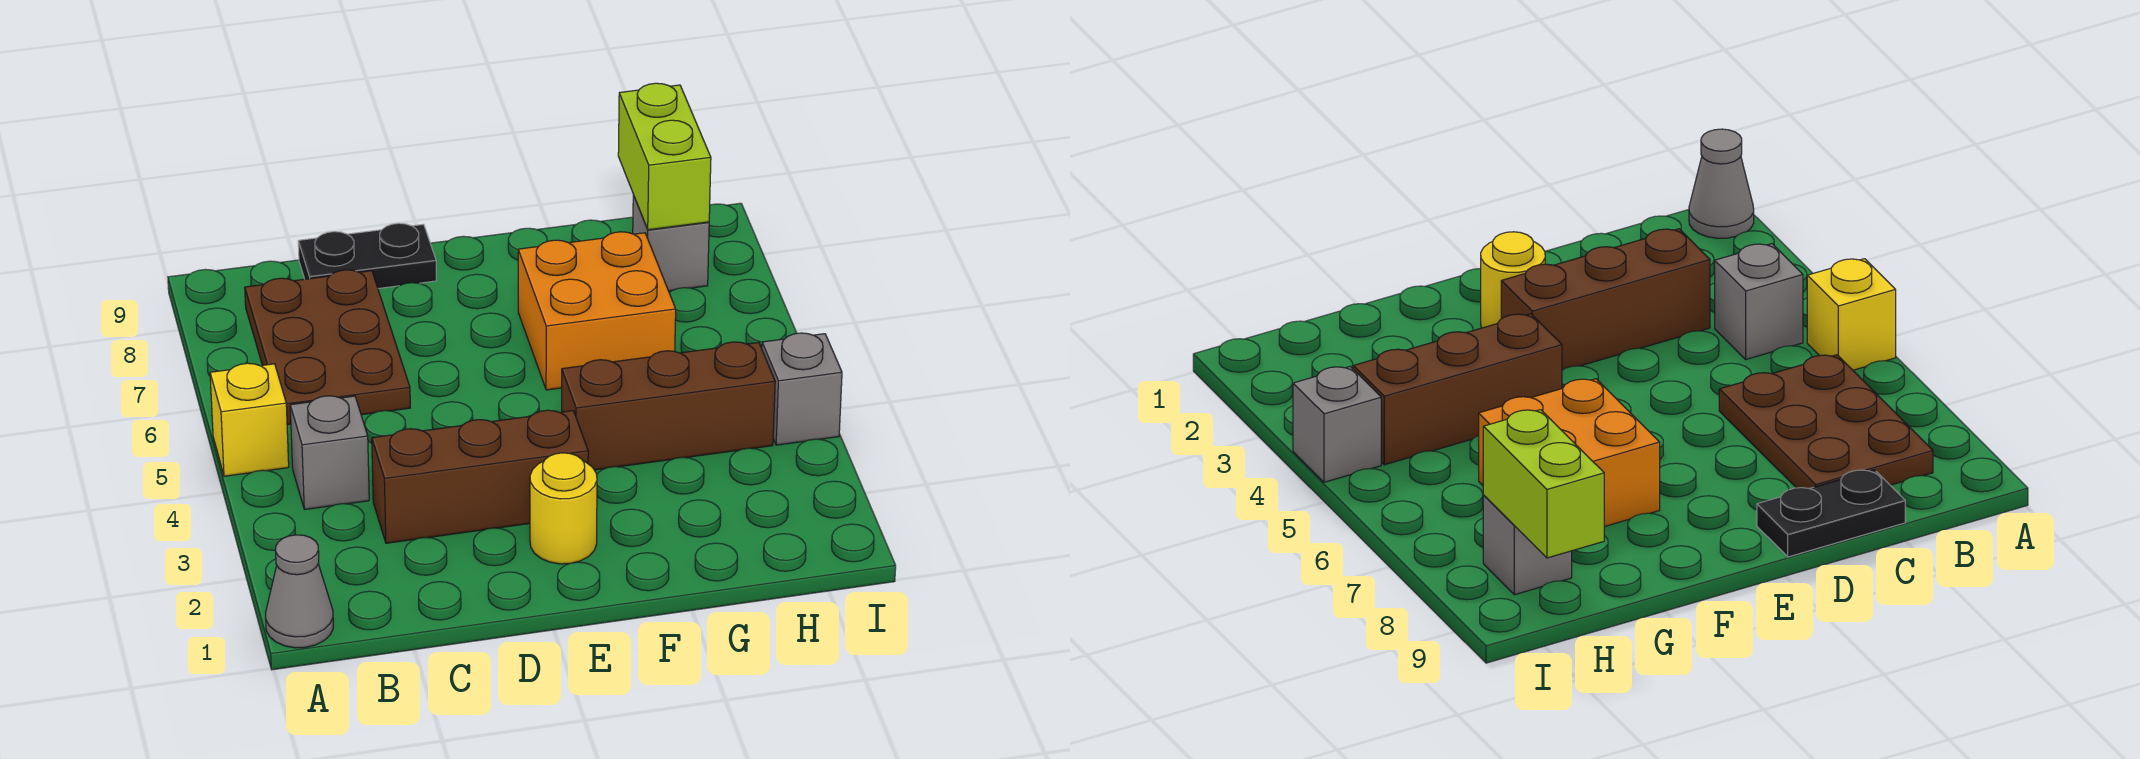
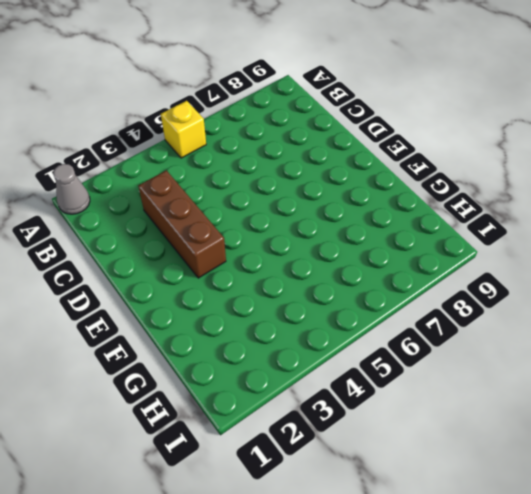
none -> grey 1x1 brick [290,396,369,509]
none -> brown 2x3 plate [245,270,410,425]
none -> black 1x2 plate [298,223,437,288]

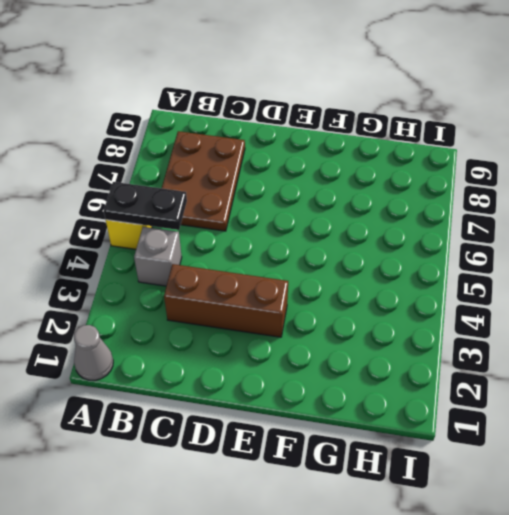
black 1x2 plate [104,182,187,230] -> black 1x2 plate moved to [298,223,437,288]
none -> yellow 1x1 round brick [530,453,597,564]
none -> brown 1x3 brick [562,342,775,470]
none -> orange 2x2 brick [518,232,676,390]

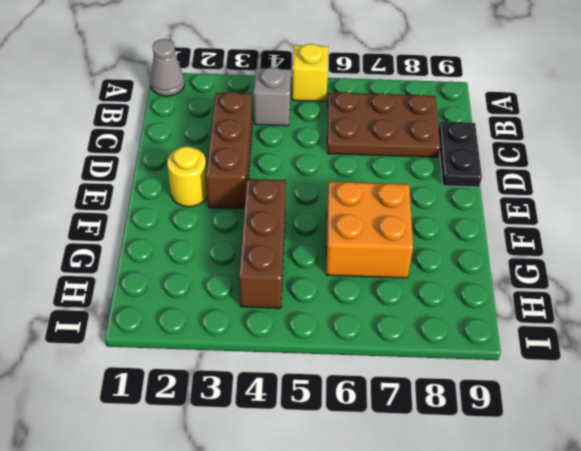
none -> grey 1x1 brick [633,195,709,291]
none -> grey 1x1 brick [762,333,842,445]
none -> lime 1x2 brick [618,83,711,230]

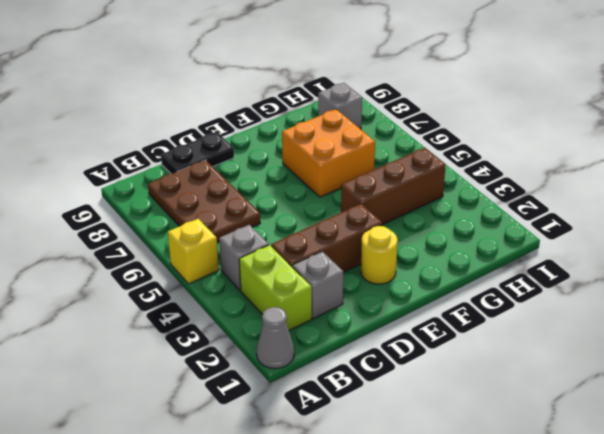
lime 1x2 brick [239,245,312,330] -> lime 1x2 brick moved to [618,83,711,230]
grey 1x1 brick [292,251,343,319] -> grey 1x1 brick moved to [762,333,842,445]

